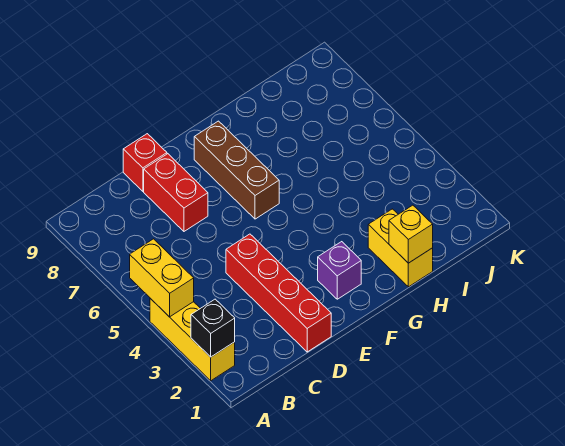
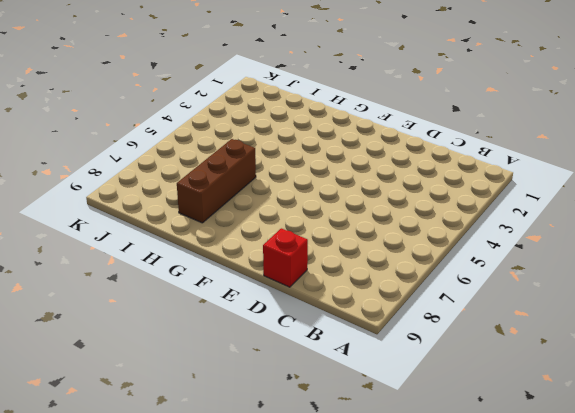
brown 1x3 brick [177,139,256,223] -> brown 1x3 brick moved to [194,121,279,219]
none -> yellow 1x3 brick [150,298,235,381]
none -> red 1x4 brick [226,234,331,352]

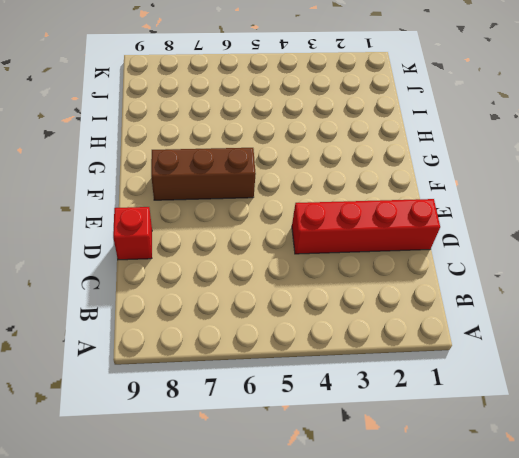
none -> yellow 1x3 brick [150,298,235,381]
none -> red 1x2 brick [144,154,208,231]

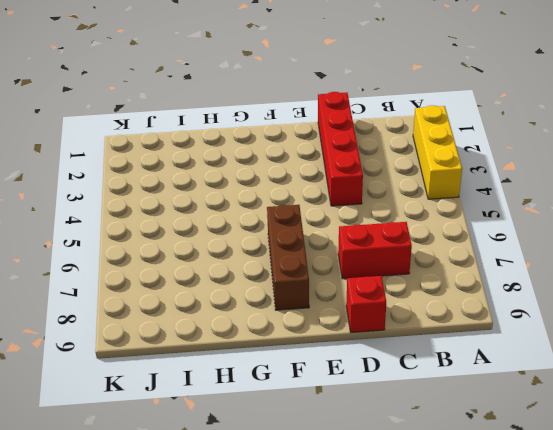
red 1x2 brick [338,222,412,279] -> red 1x2 brick turned to [144,154,208,231]
none -> purple 1x1 brick [318,242,361,299]
none -> yellow 1x2 brick [368,209,433,287]

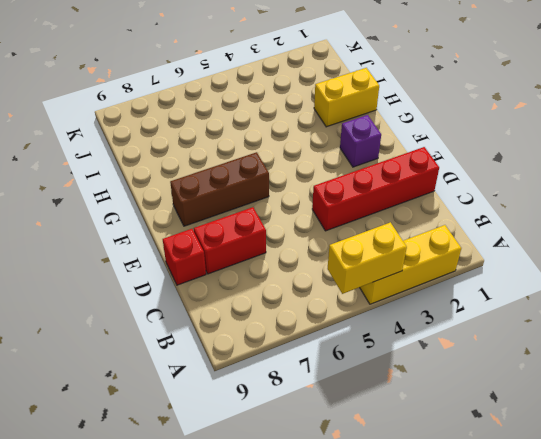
none -> black 1x1 brick [191,299,235,357]
none -> yellow 1x1 brick [389,205,433,263]

